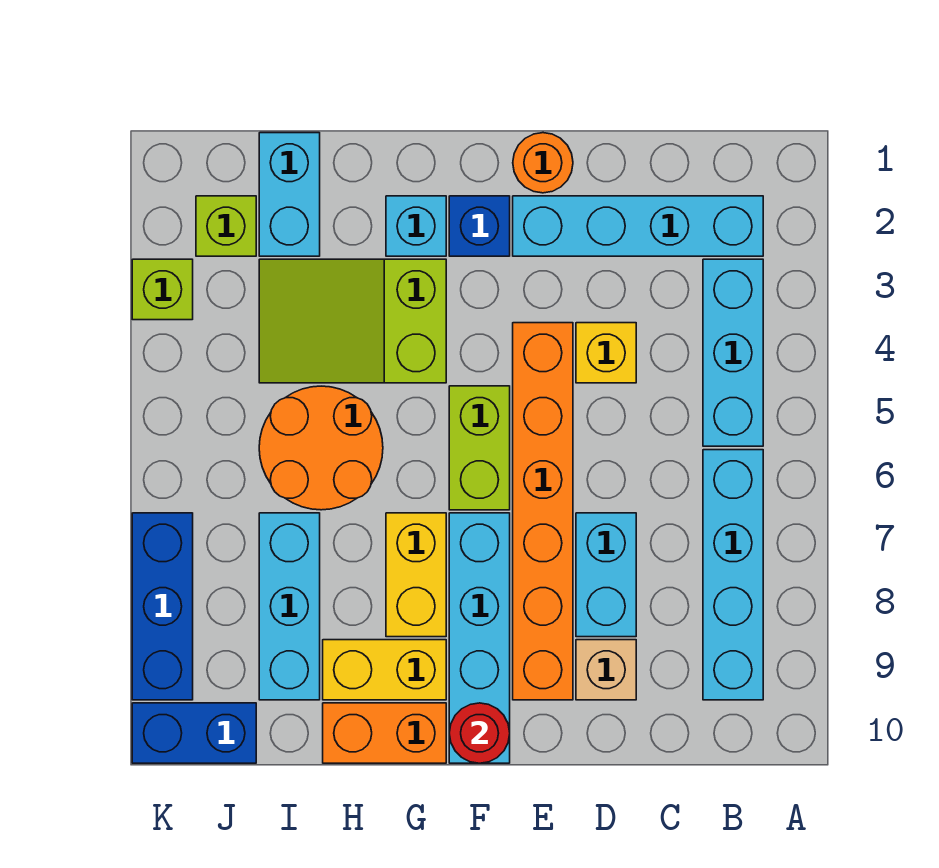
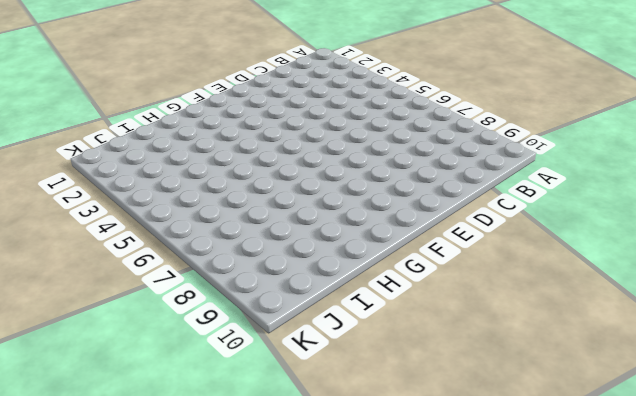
none -> cyan 1x4 brick [513,196,763,256]
none -> cyan 1x3 brick [703,259,763,446]
none -> cyan 1x4 brick [703,450,763,700]

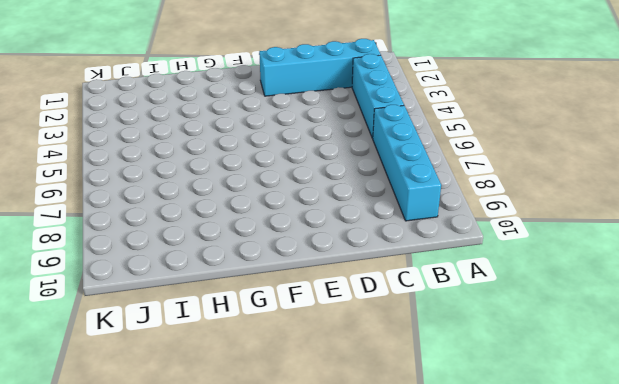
none -> yellow 1x1 brick [576,323,636,383]
none -> cyan 1x2 brick [576,513,636,637]
none -> tan 1x1 brick [576,640,636,700]

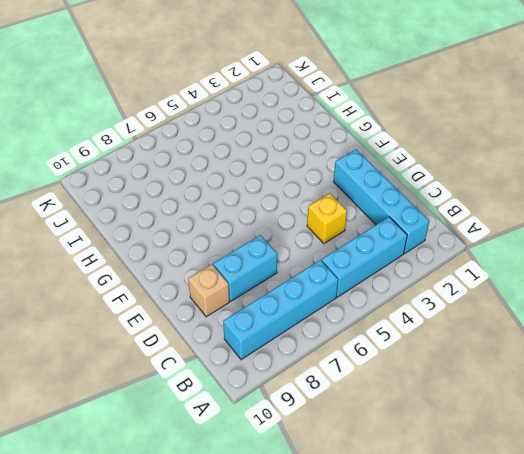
none -> orange 1x1 round brick [513,133,573,193]
none -> orange 1x6 brick [513,323,573,700]
none -> blue 1x1 brick [449,196,510,256]

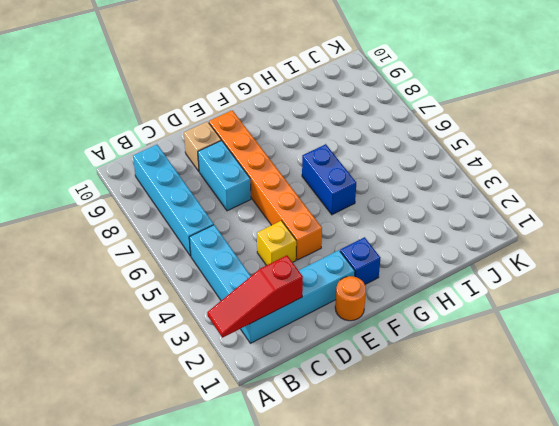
red 1x3 slope [207,255,303,338] -> none
blue 1x2 brick [302,144,356,215] -> blue 1x2 brick turned to [132,703,256,763]
none -> lime 1x2 brick [449,386,510,510]
none -> cyan 1x4 brick [449,513,510,763]
none -> cyan 1x1 brick [386,196,446,256]

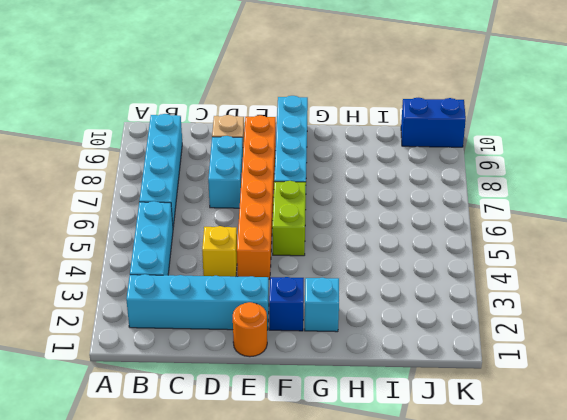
none -> lime 2x3 slope [259,259,446,383]
none -> yellow 1x2 brick [386,513,446,637]
none -> yellow 1x2 brick [323,640,446,700]

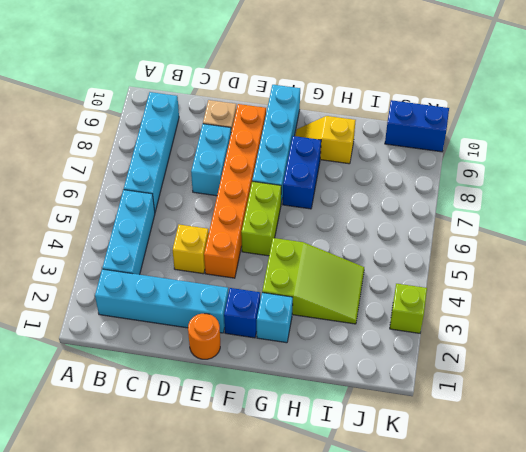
blue 1x2 brick [283,136,321,209] -> yellow 1x2 brick [386,513,446,637]
yellow 1x2 slope [295,116,356,164] -> yellow 1x2 brick [323,640,446,700]
none -> orange 1x2 brick [323,703,446,763]
none -> orange 2x2 round brick [259,386,383,510]
none -> cyan 1x2 brick [259,133,320,256]

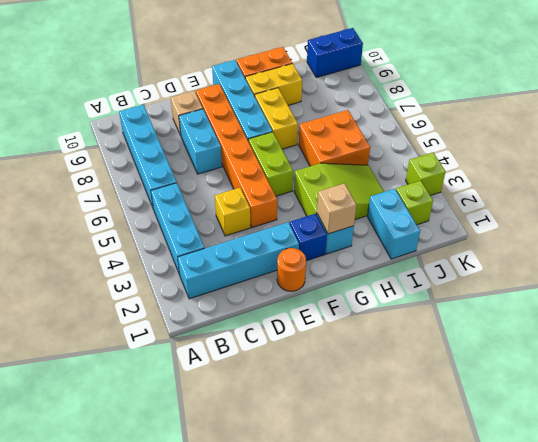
tan 1x1 brick [317,183,356,234] -> none
orange 2x2 brick [299,110,370,166] -> orange 2x2 round brick [259,386,383,510]
none -> cyan 1x3 brick [259,513,320,700]
none -> blue 1x3 brick [132,513,193,700]
none -> red 1x1 round brick [449,703,510,763]

